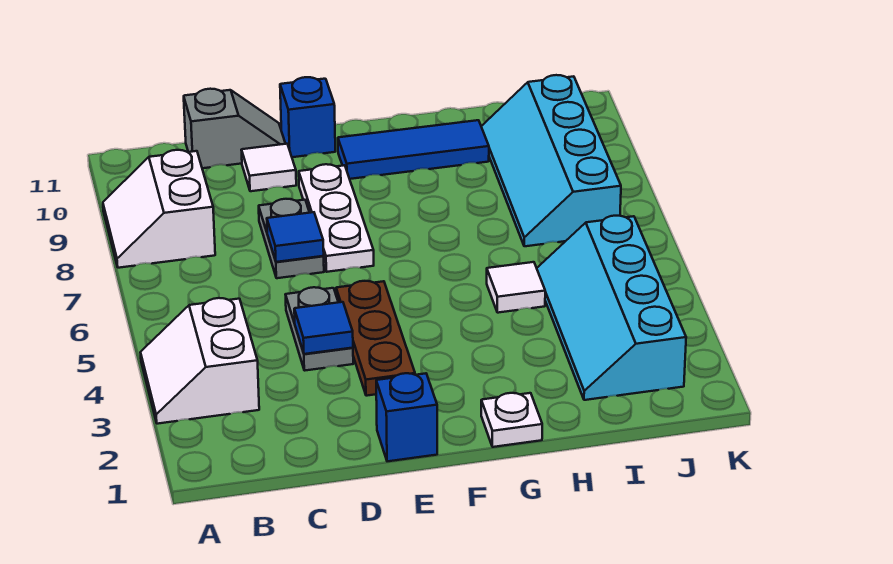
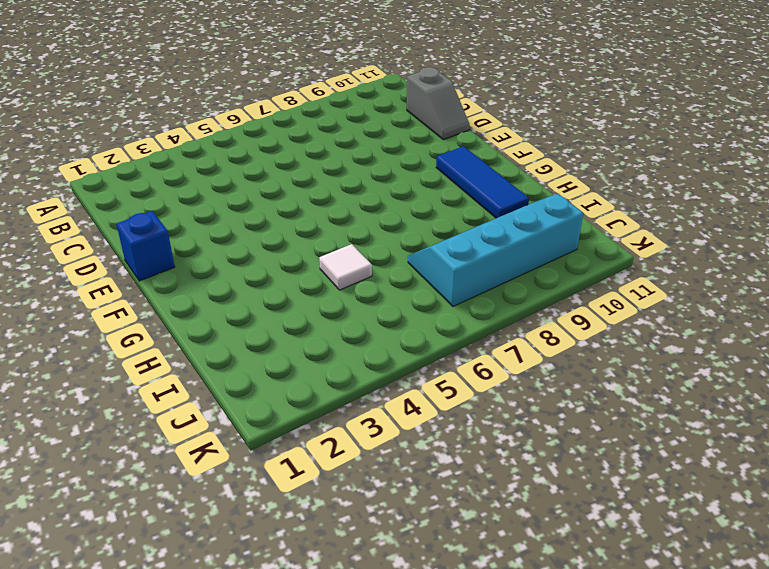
none -> white 2x2 slope [140,298,259,424]
none -> white 2x2 slope [103,150,215,268]
none -> grey 1x2 plate [285,287,353,371]

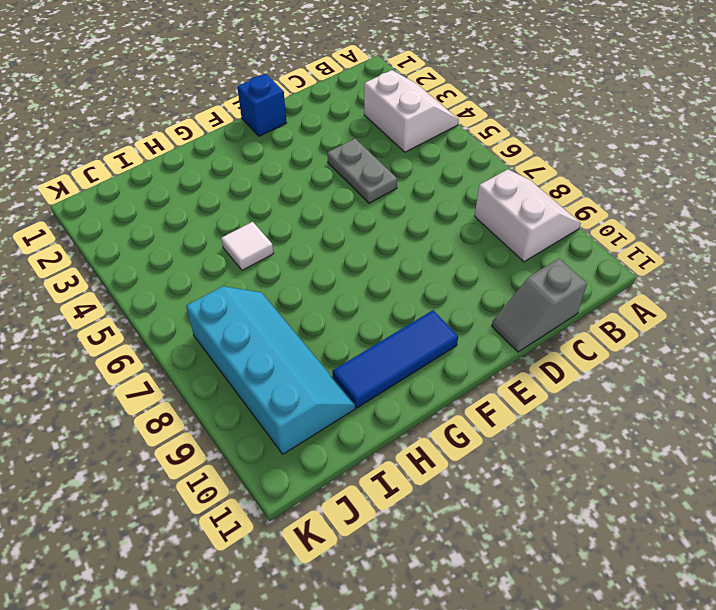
none -> grey 1x2 plate [259,199,324,278]
none -> white 1x1 tile [242,144,296,191]
none -> brown 1x3 plate [336,281,415,396]

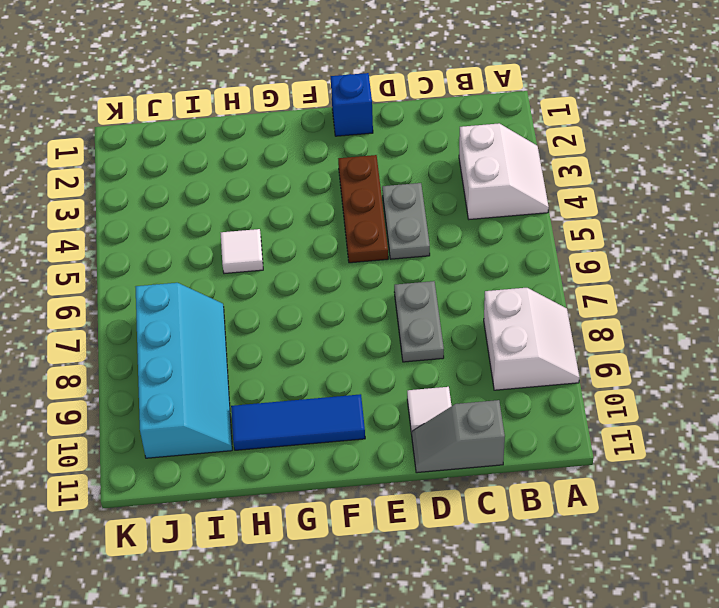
none -> white 1x3 plate [299,164,374,272]
none -> blue 1x1 brick [280,77,335,157]
none -> white 1x1 plate [481,393,542,447]

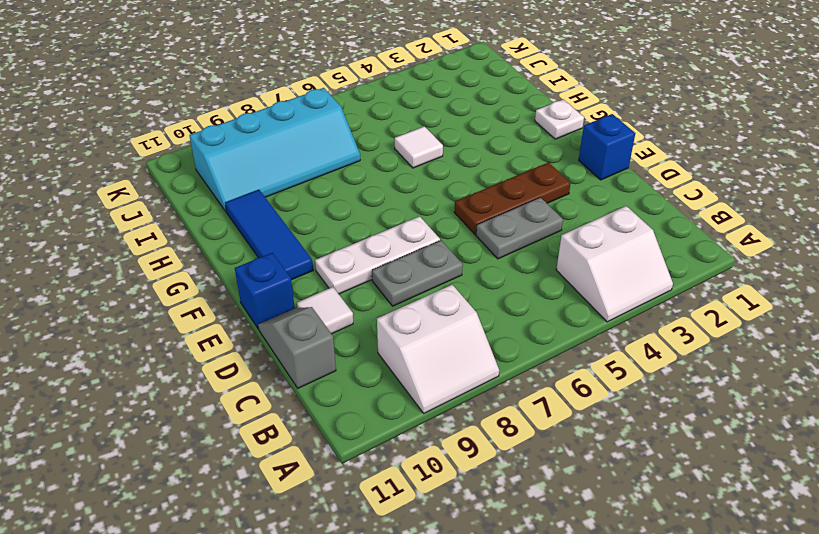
none -> cyan 2x4 slope [537,216,686,400]
none -> blue 1x1 tile [294,302,353,354]
none -> blue 1x1 tile [267,212,324,262]

